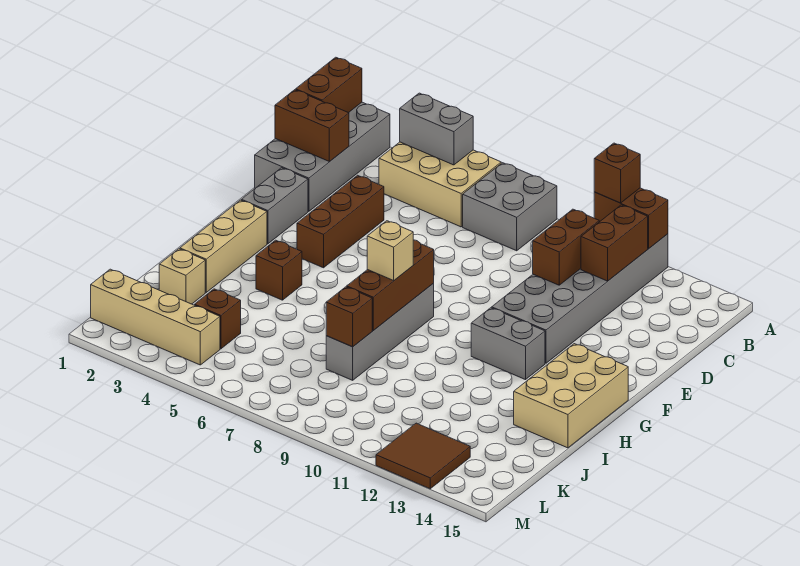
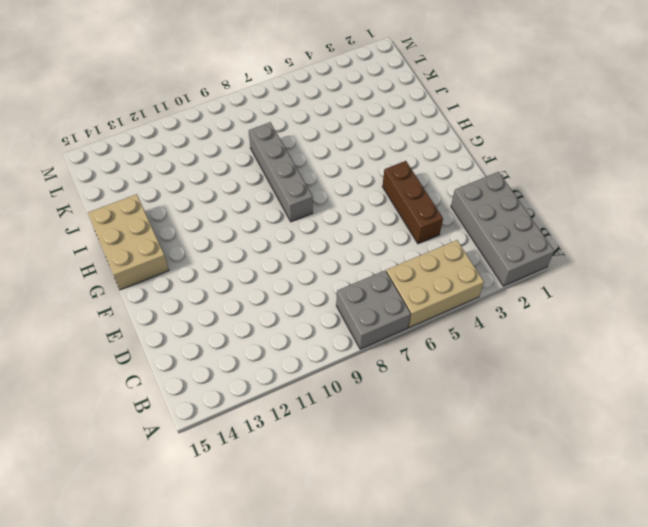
none -> grey 2x6 brick [492,234,668,363]
none -> grey 1x2 brick [241,168,308,244]
none -> tan 1x3 brick [180,200,267,292]

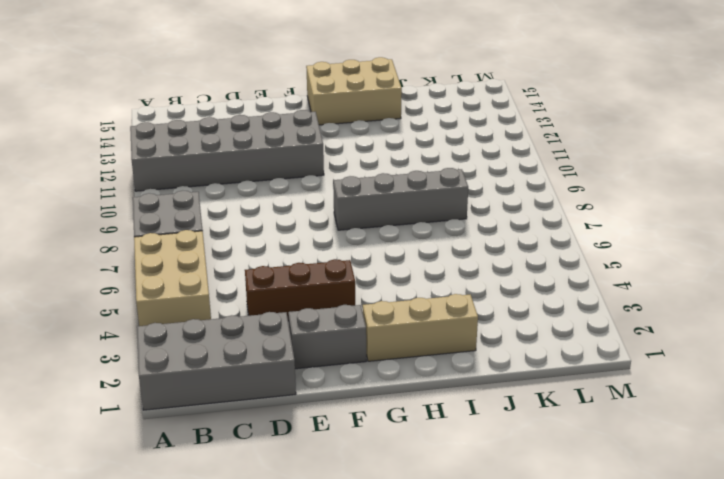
none -> grey 1x2 brick [471,308,545,380]
none -> brown 1x1 brick [256,240,302,300]
none -> tan 1x1 brick [159,249,205,304]

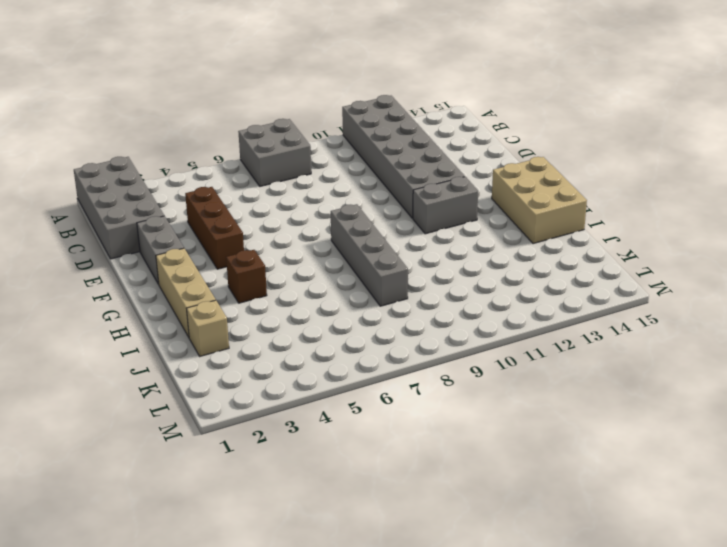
none -> tan 2x3 brick [379,142,501,227]
none -> brown 1x1 brick [195,289,241,349]
none -> tan 1x4 brick [91,269,220,365]

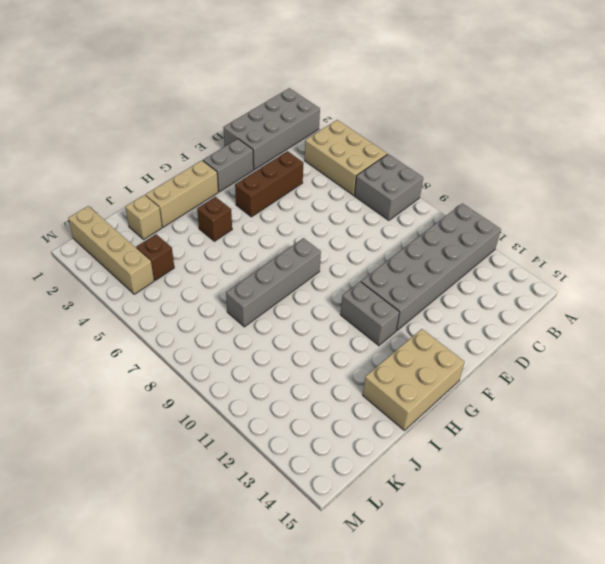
none -> brown 2x2 tile [376,423,470,489]
none -> brown 1x2 brick [296,57,362,113]
none -> grey 1x2 brick [400,93,473,165]

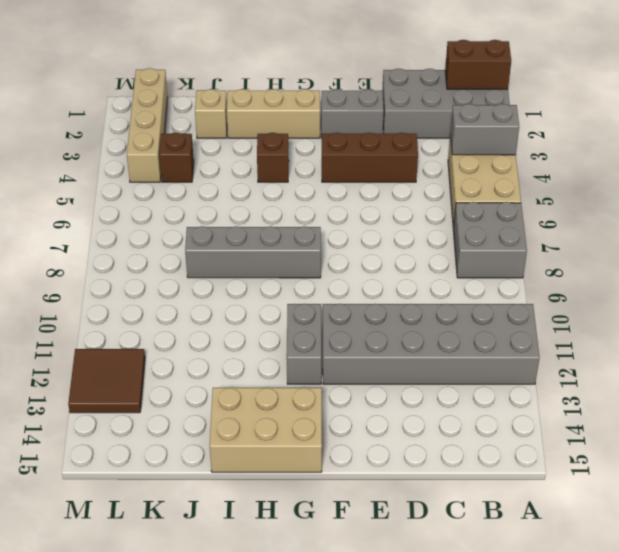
grey 1x2 brick [450,104,519,155] -> grey 1x2 brick turned to [400,93,473,165]
none -> brown 1x2 brick [594,188,668,249]
none -> brown 1x2 brick [581,205,648,281]
none -> brown 1x2 brick [275,90,349,162]

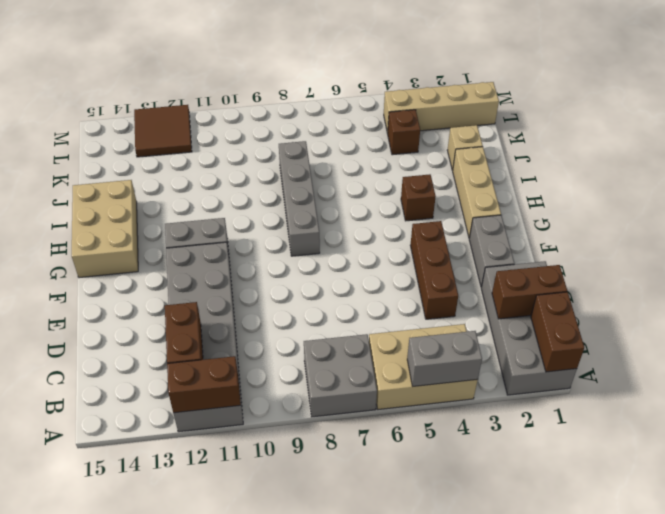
none -> brown 1x2 brick [533,209,599,285]
none -> brown 1x3 brick [347,240,434,330]
none -> brown 1x1 brick [326,287,372,347]

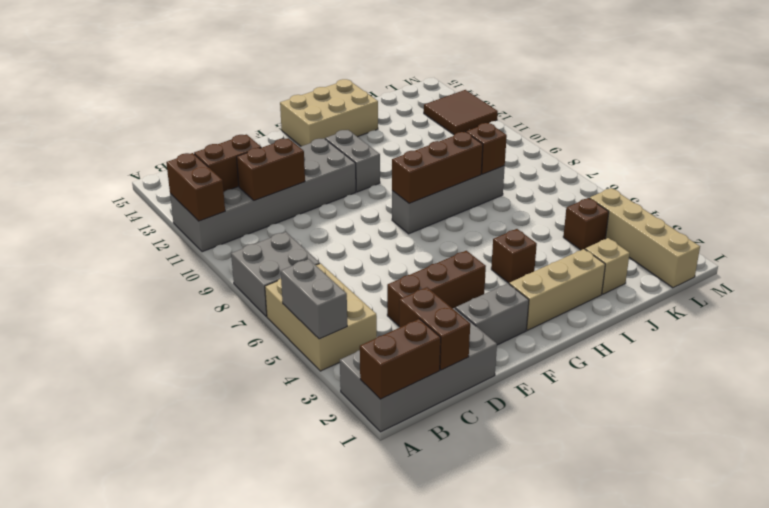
none -> brown 1x1 brick [594,143,640,203]
none -> tan 1x1 brick [367,221,413,280]

